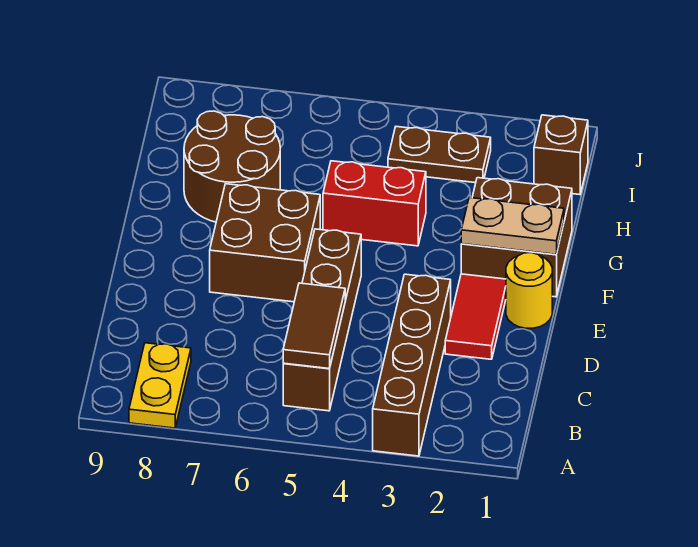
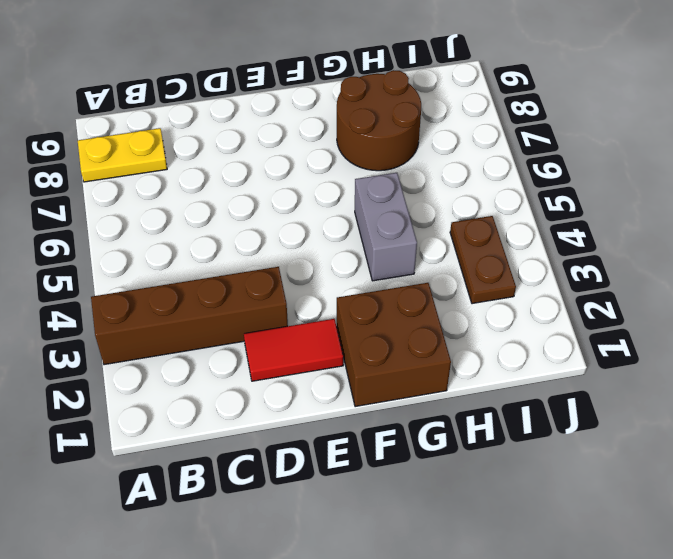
grey 1x2 brick [355,173,417,281] -> red 1x2 brick [323,161,426,246]
none -> brown 1x4 brick [283,229,361,411]
none -> yellow 1x1 round brick [506,253,552,328]
none -> brown 2x2 brick [210,184,320,302]

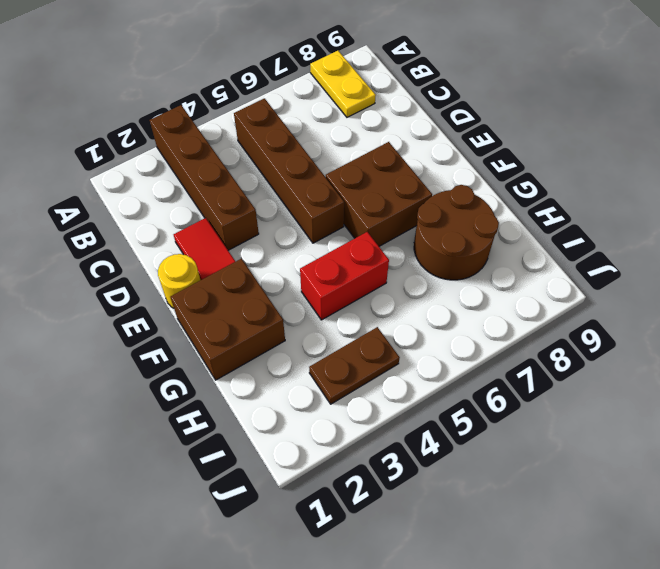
none -> brown 1x1 brick [534,115,588,195]
none -> brown 1x2 tile [283,283,345,369]
none -> tan 1x2 plate [461,198,564,255]

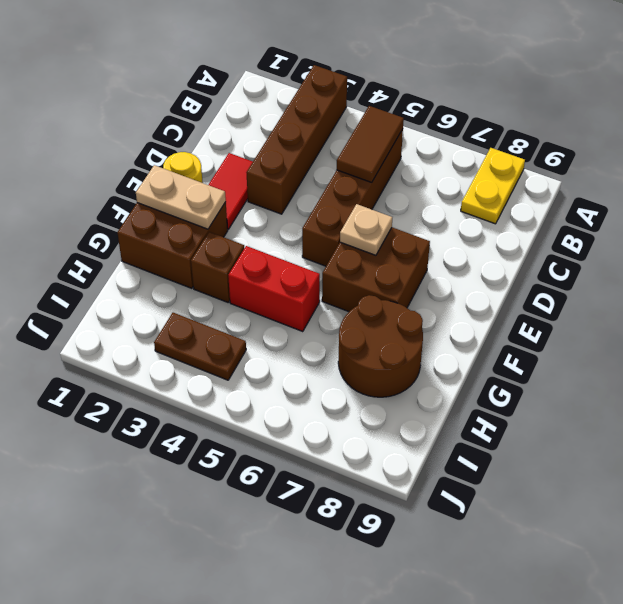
tan 1x1 plate [340,204,392,255] -> none
brown 1x1 brick [191,232,244,302] -> brown 1x1 brick moved to [534,115,588,195]

